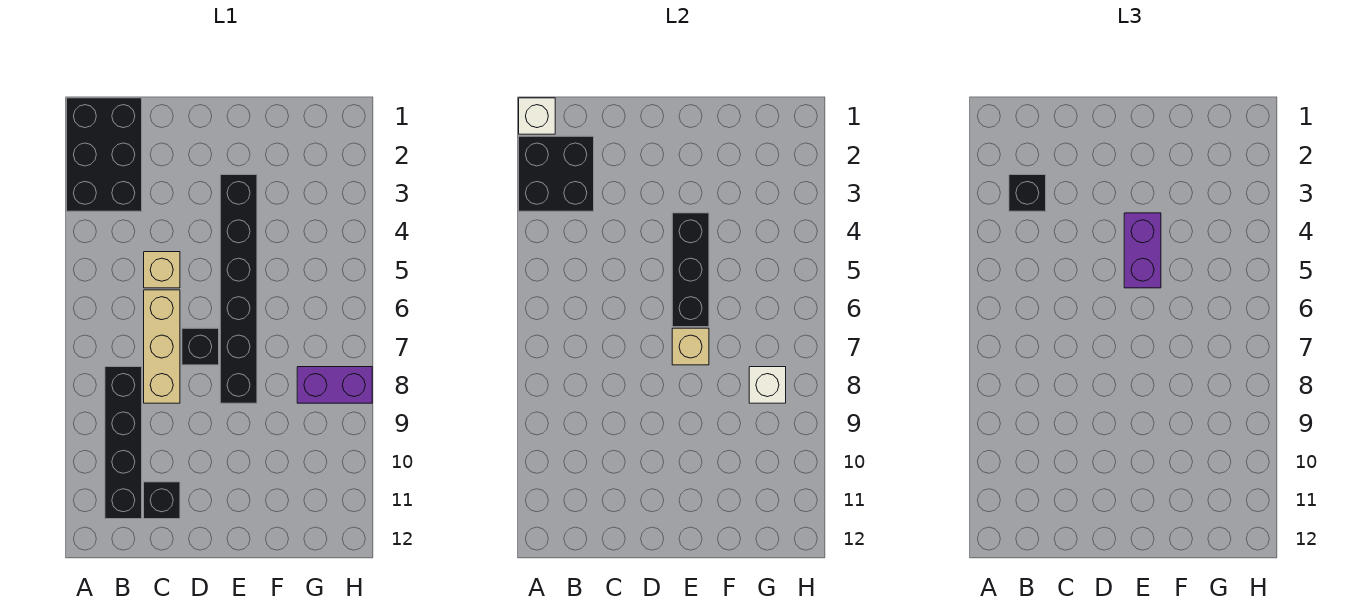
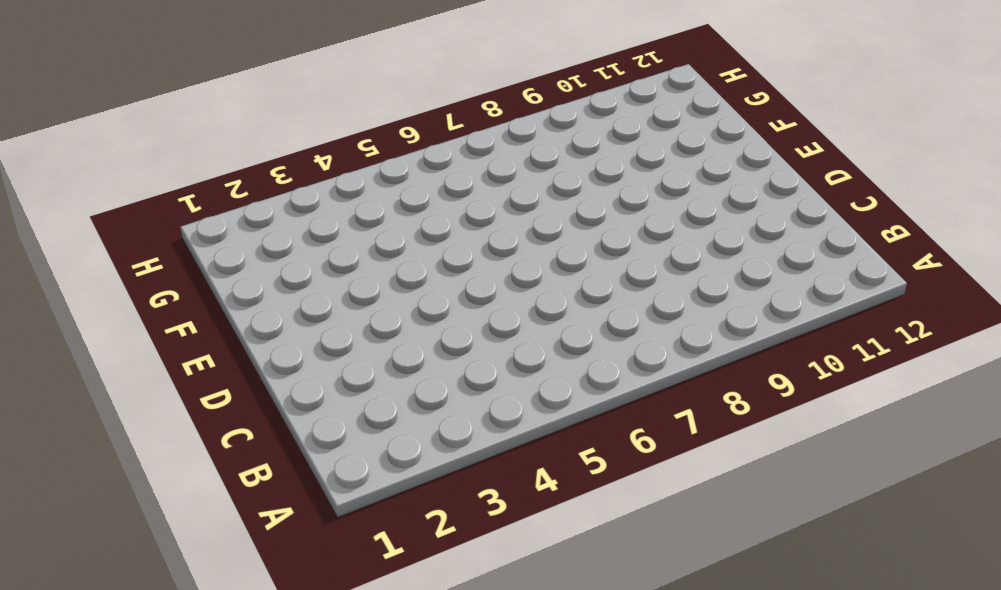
none -> black 2x3 brick [67,98,142,211]
none -> black 1x4 brick [105,367,142,519]
none -> tan 1x1 brick [144,252,180,288]

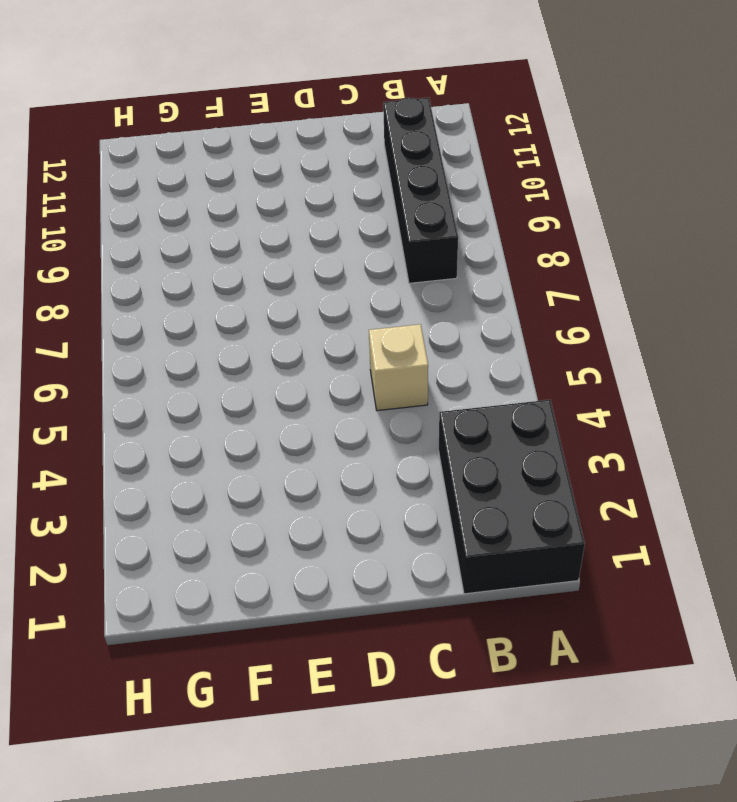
none -> tan 1x3 brick [144,290,180,403]
none -> black 1x1 brick [144,482,180,519]
none -> black 1x1 brick [182,328,219,365]

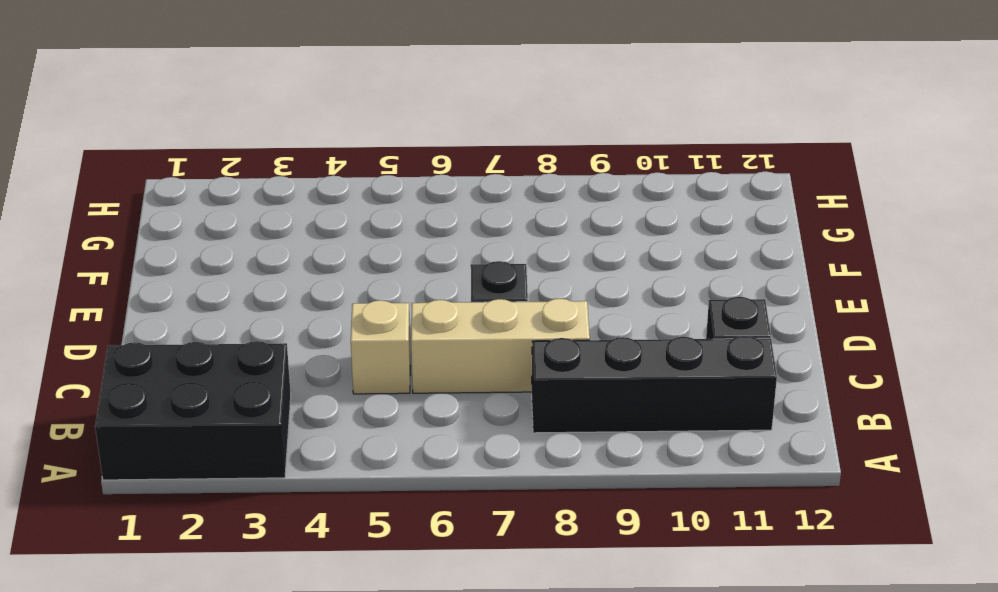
none -> black 1x6 brick [220,175,257,403]
none -> purple 1x2 brick [297,367,372,403]
none -> white 1x1 brick [519,98,555,134]

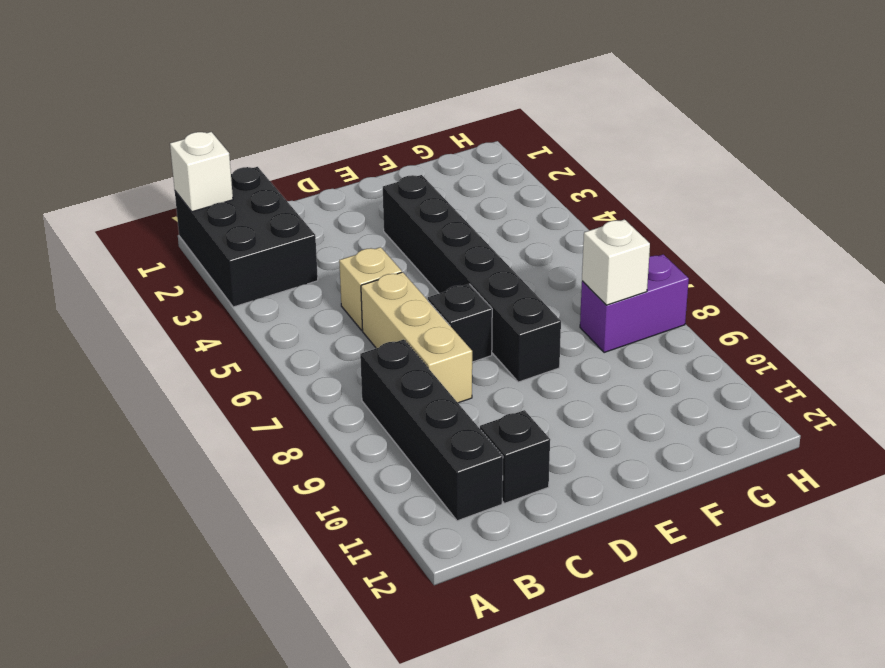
none -> black 2x2 brick [519,136,594,211]
none -> black 1x3 brick [672,213,709,327]
none -> tan 1x1 brick [672,328,709,365]

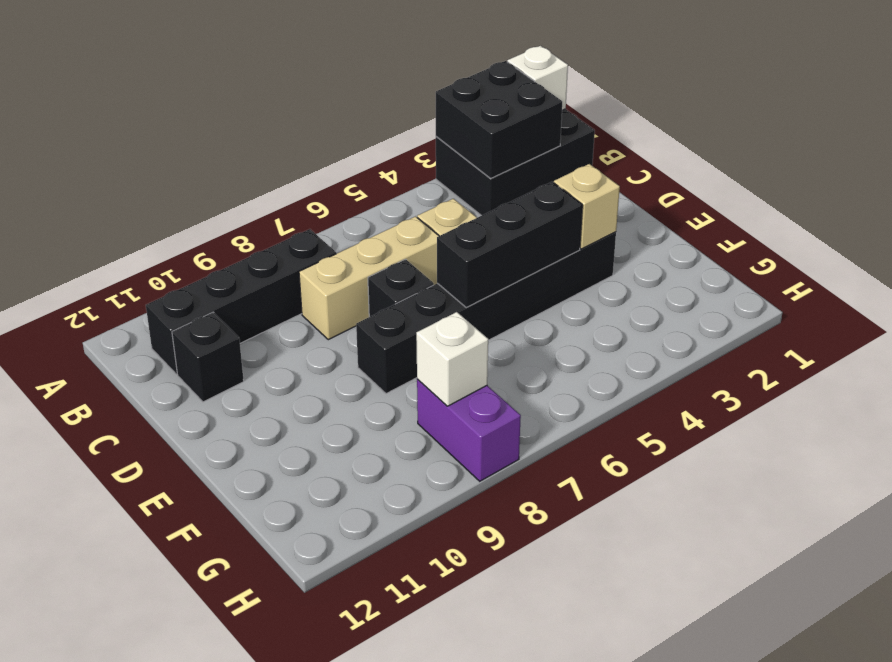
tan 1x1 brick [554,164,620,249] -> tan 1x1 brick moved to [672,328,709,365]
none -> black 1x1 brick [1009,175,1046,211]
none -> purple 1x2 brick [1124,213,1161,288]

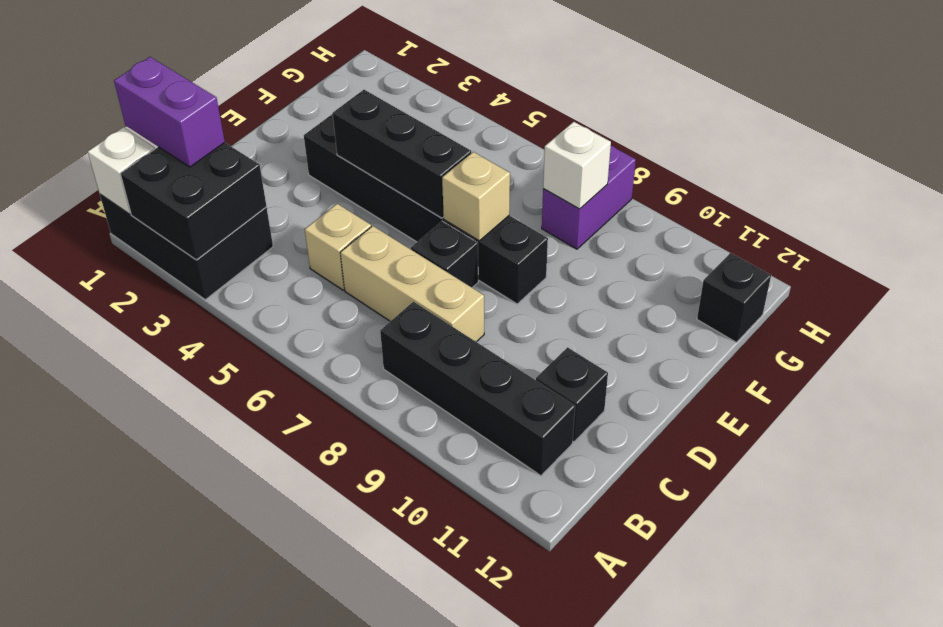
purple 1x2 brick [114,57,225,167] -> purple 1x2 brick moved to [1124,213,1161,288]
black 1x1 brick [697,253,771,343] -> black 1x1 brick moved to [1009,175,1046,211]

